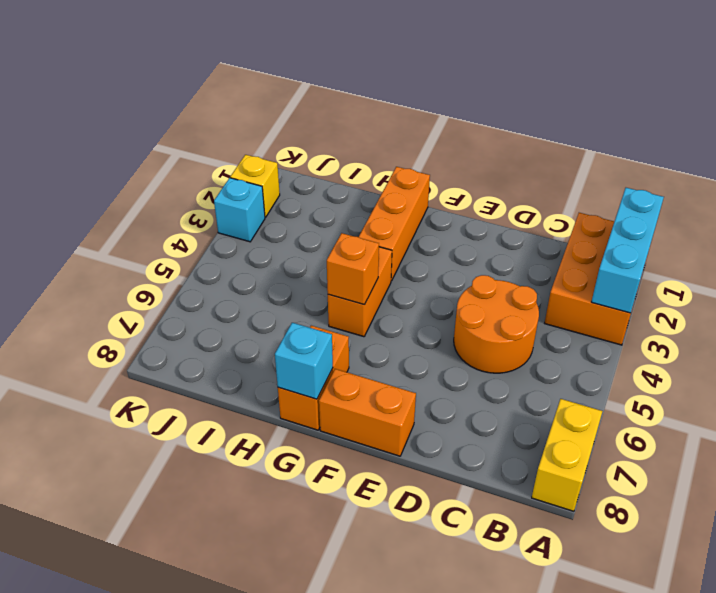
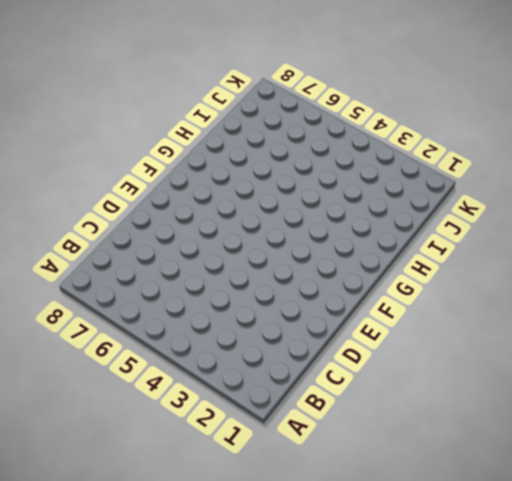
none -> orange 2x3 brick [545,213,646,345]
none -> yellow 1x2 brick [532,399,602,511]
none -> orange 2x2 round brick [454,275,539,373]

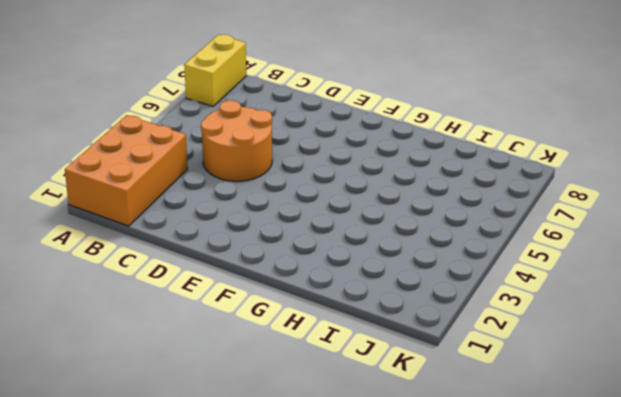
none -> orange 1x2 brick [319,369,416,456]
none -> orange 1x3 brick [359,167,430,281]
none -> orange 1x2 brick [328,247,392,337]

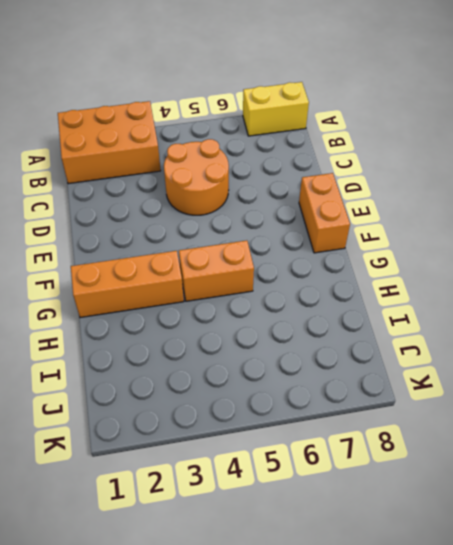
none -> orange 1x2 brick [278,326,349,430]
none -> yellow 1x1 brick [230,155,280,217]
none -> cyan 1x1 brick [214,178,265,242]

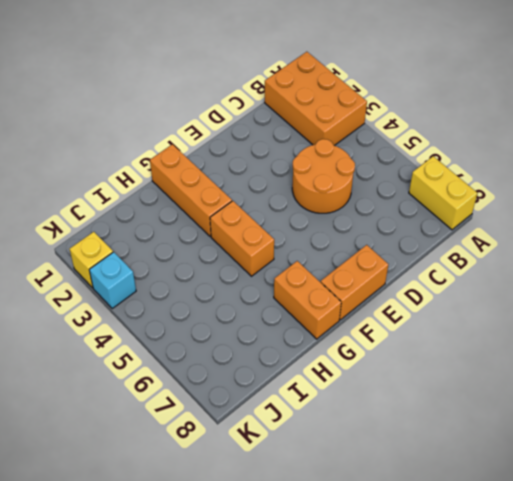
none -> cyan 1x3 brick [592,188,664,313]
none -> orange 1x1 brick [327,233,379,305]
none -> cyan 1x1 brick [275,323,333,399]

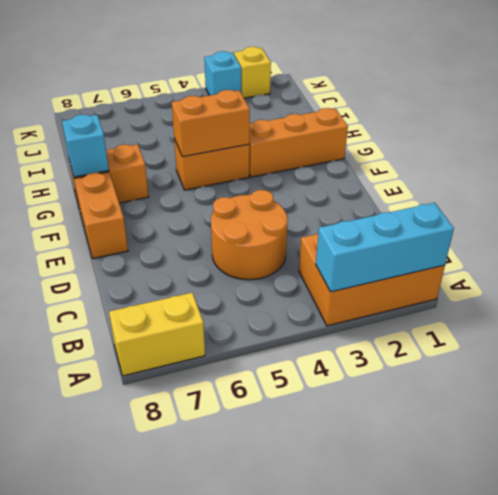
orange 1x2 brick [172,90,250,157] -> orange 1x1 brick [327,233,379,305]

